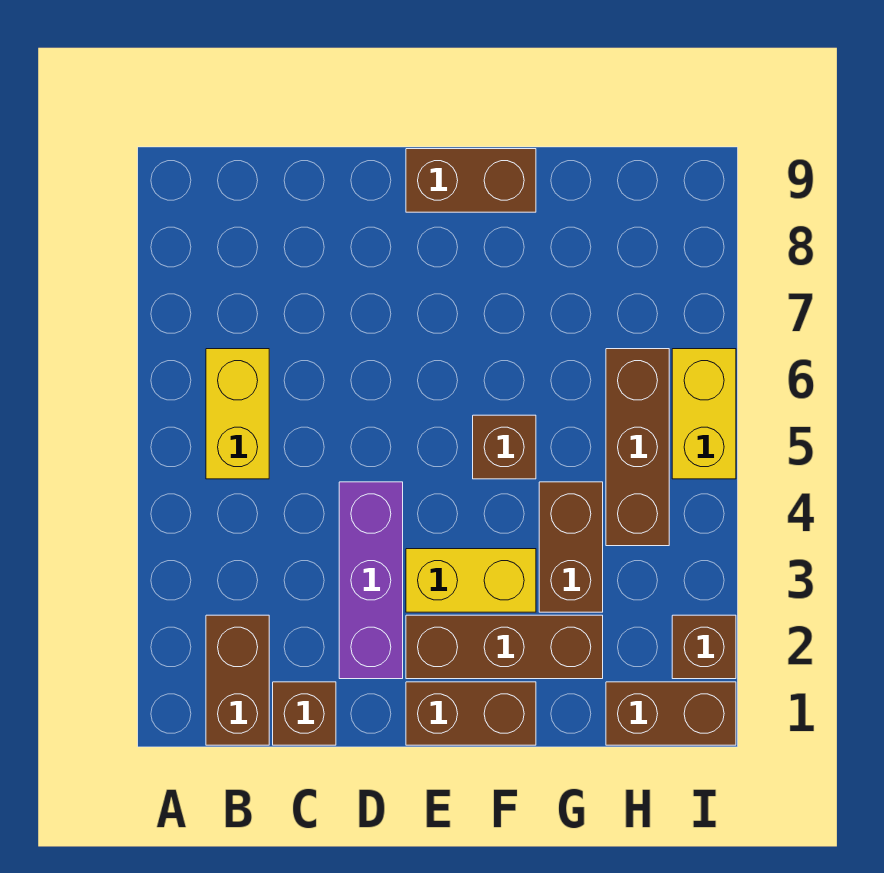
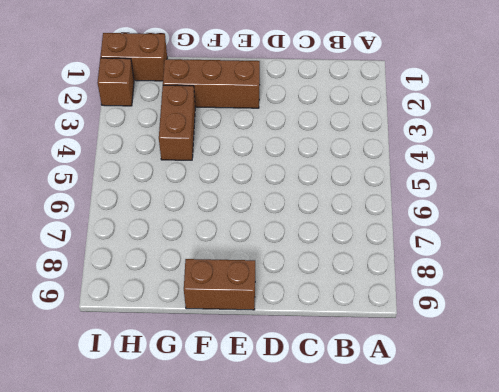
none -> brown 1x2 brick [206,615,269,745]
none -> yellow 1x2 brick [206,349,269,479]
none -> brown 1x1 brick [273,682,336,745]

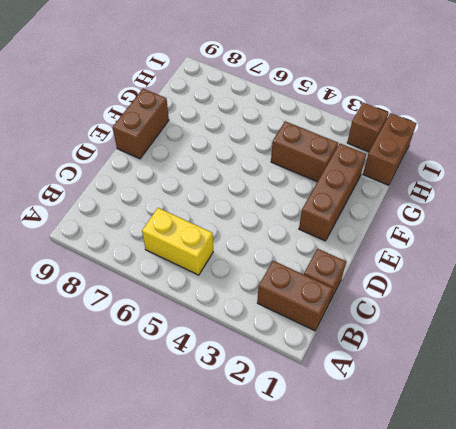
none -> purple 1x3 brick [339,482,403,679]
none -> brown 1x2 brick [406,682,536,745]
none -> yellow 1x2 brick [406,549,536,612]

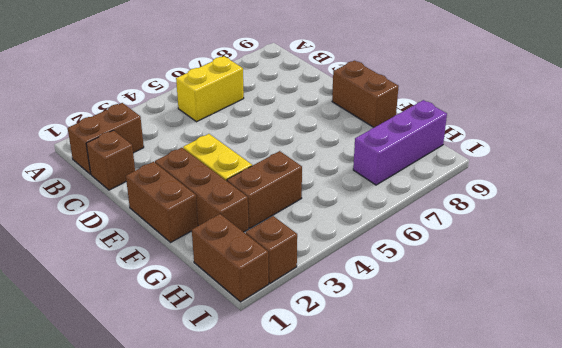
purple 1x3 brick [353,100,447,185] -> purple 1x3 brick moved to [339,482,403,679]
none -> brown 1x1 brick [473,415,536,479]
none -> brown 1x3 brick [606,349,669,546]
none -> yellow 1x2 brick [672,349,736,479]

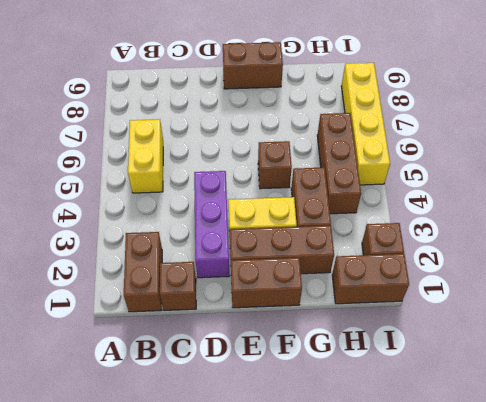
yellow 1x4 brick [341,63,390,185] -> yellow 1x2 brick [672,349,736,479]

